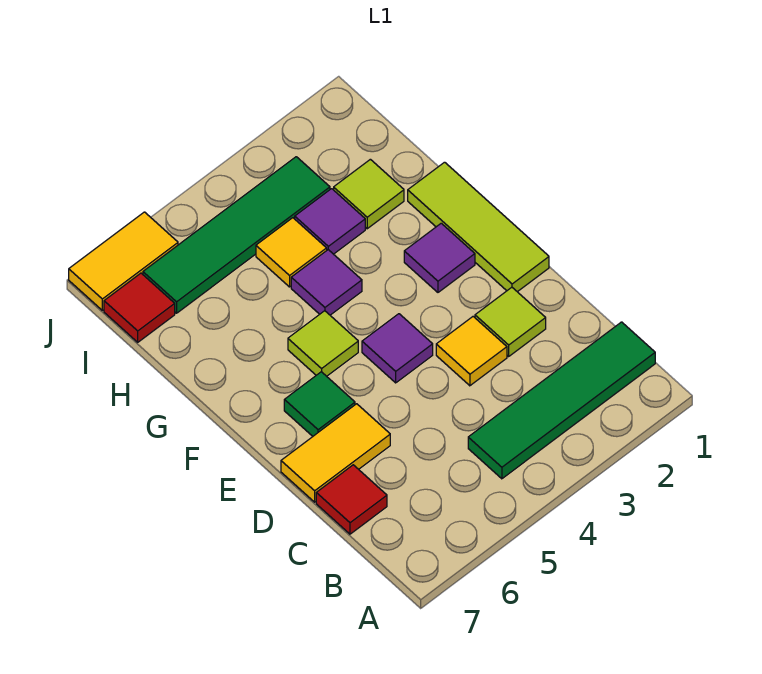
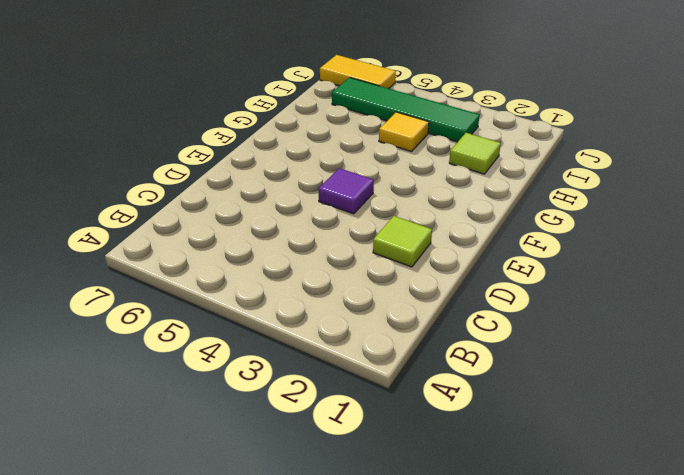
none -> green 1x4 tile [468,322,655,479]
none -> red 1x1 tile [316,465,387,534]
none -> yellow 1x1 tile [436,317,507,386]

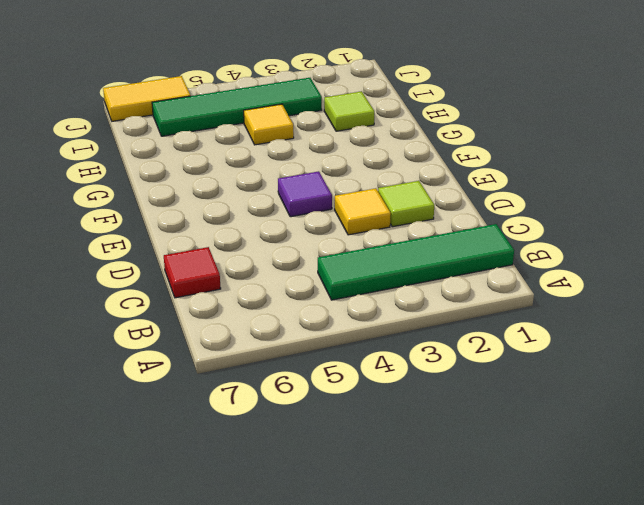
none -> yellow 1x2 tile [281,404,390,502]
none -> lime 1x3 tile [408,162,549,292]
none -> green 1x1 tile [284,372,355,436]

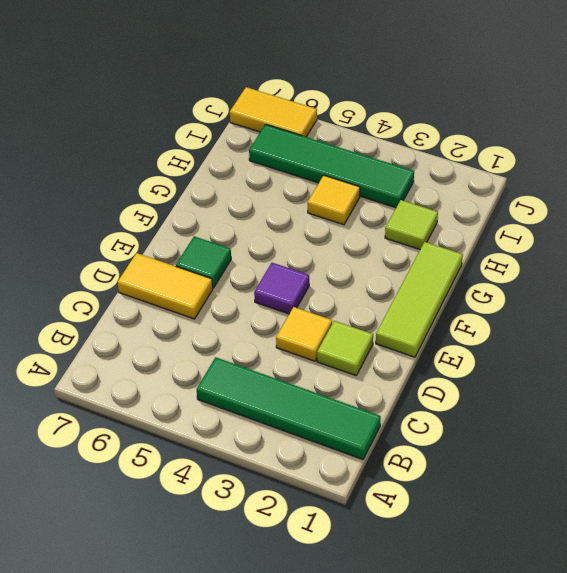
none -> red 1x1 tile [316,465,387,534]
none -> purple 1x1 tile [404,223,475,292]
none -> lime 1x1 tile [288,311,358,376]

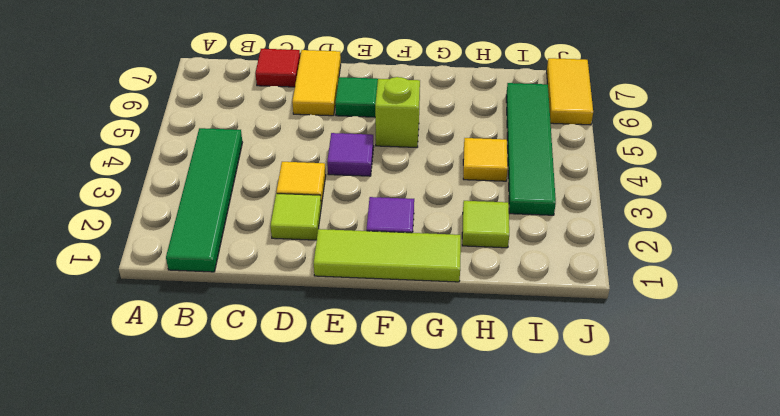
lime 1x1 brick [375,77,420,147] -> lime 1x1 tile [288,311,358,376]
none -> purple 1x1 tile [291,250,362,315]
none -> purple 1x1 tile [295,189,365,254]
none -> red 1x1 tile [104,273,175,342]

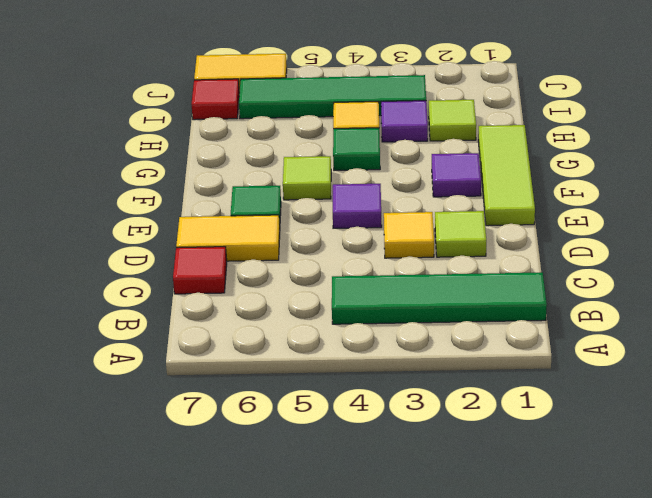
green 1x1 tile [333,128,380,171] -> purple 1x1 tile [291,250,362,315]

